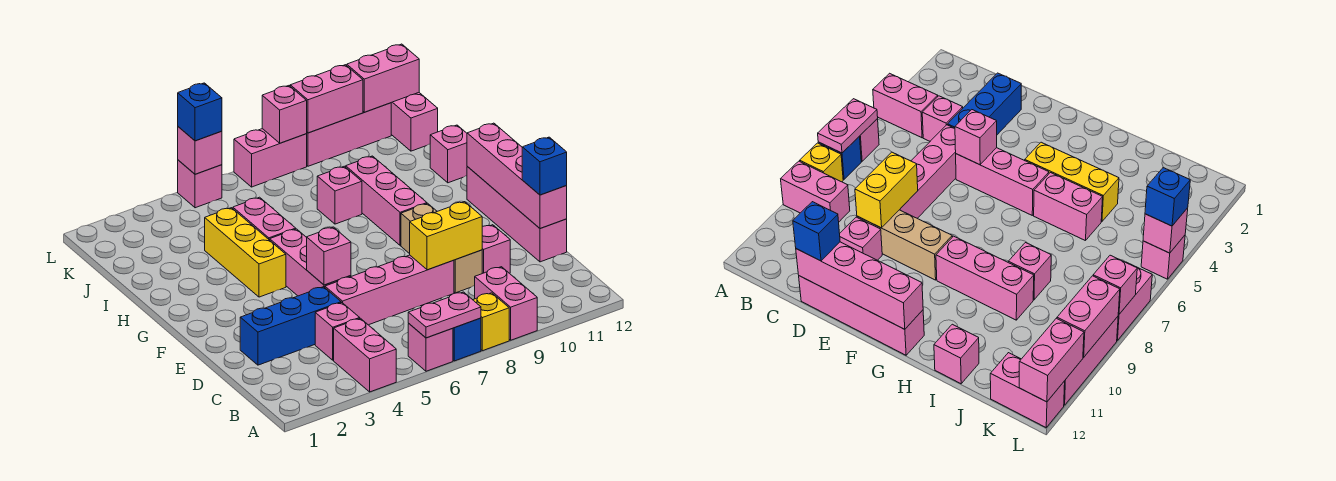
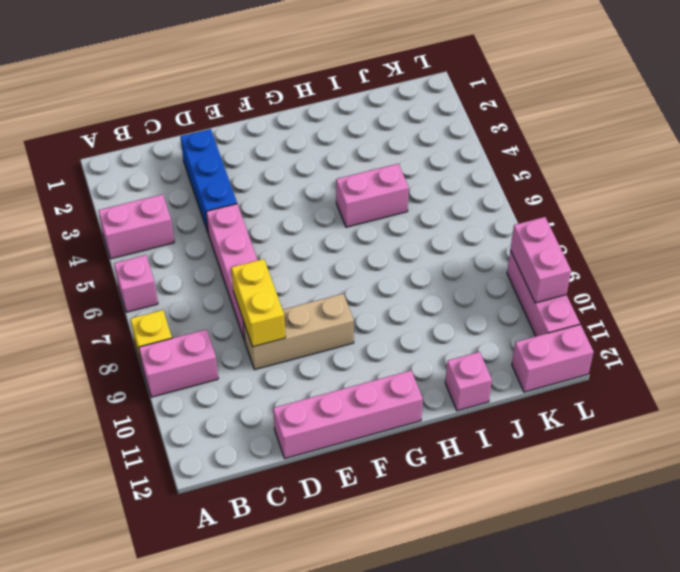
none -> blue 1x1 brick [453,318,481,361]
none -> pink 1x1 brick [315,303,360,360]
none -> pink 1x1 brick [482,225,510,273]
none -> pink 1x3 brick [270,229,351,296]

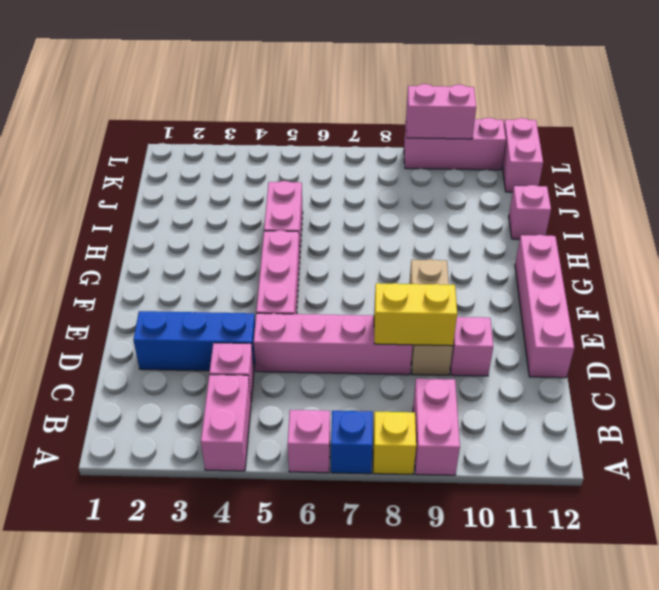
none -> yellow 1x3 brick [205,208,286,297]
none -> pink 1x3 brick [346,156,427,245]
none -> pink 1x1 brick [317,166,362,224]
none -> pink 1x1 brick [178,160,222,208]

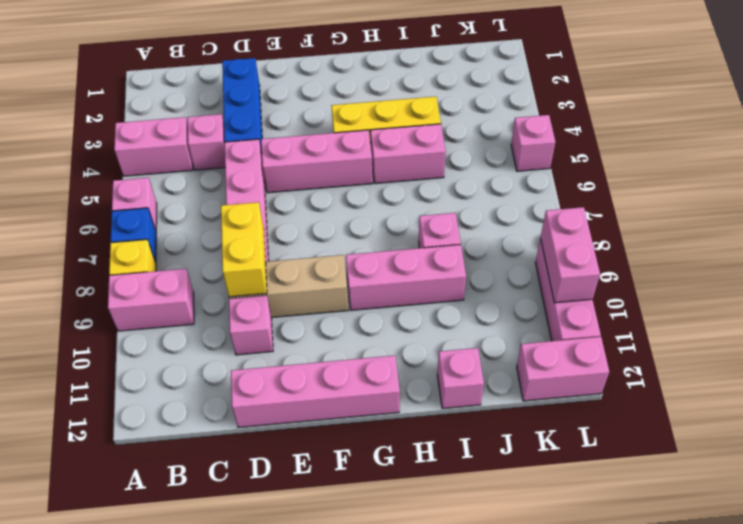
none -> pink 1x2 brick [234,129,307,187]
none -> pink 1x2 plate [408,292,481,338]
none -> pink 1x4 brick [467,123,567,228]
none -> pink 1x1 brick [307,227,351,285]

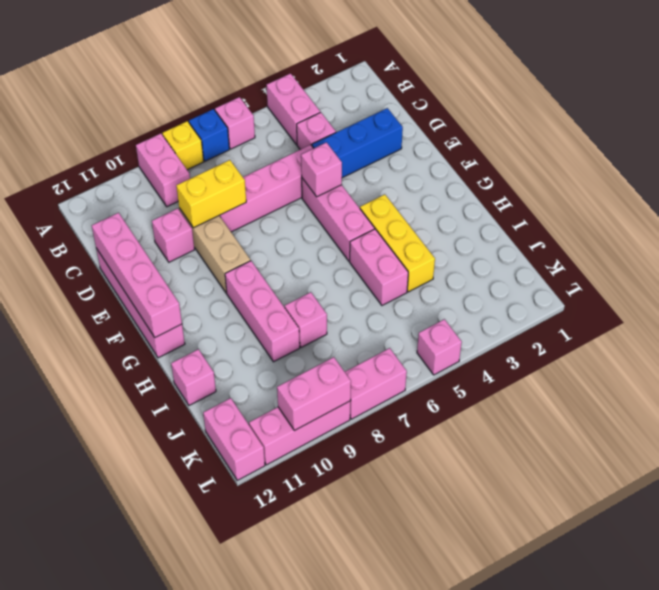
none -> pink 1x2 plate [408,292,481,338]
none -> pink 1x1 brick [178,127,222,174]
none -> pink 1x1 brick [262,86,307,143]
none -> pink 1x2 brick [347,44,419,112]

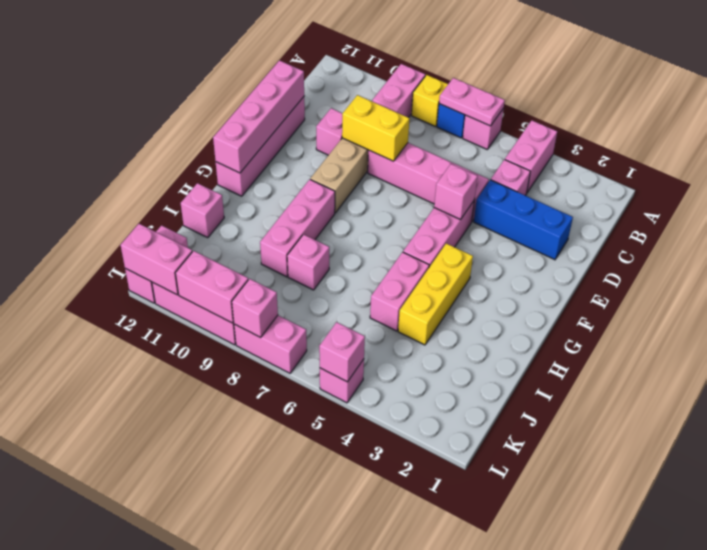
none -> blue 1x1 brick [522,137,567,195]
none -> blue 1x1 brick [178,83,222,141]

